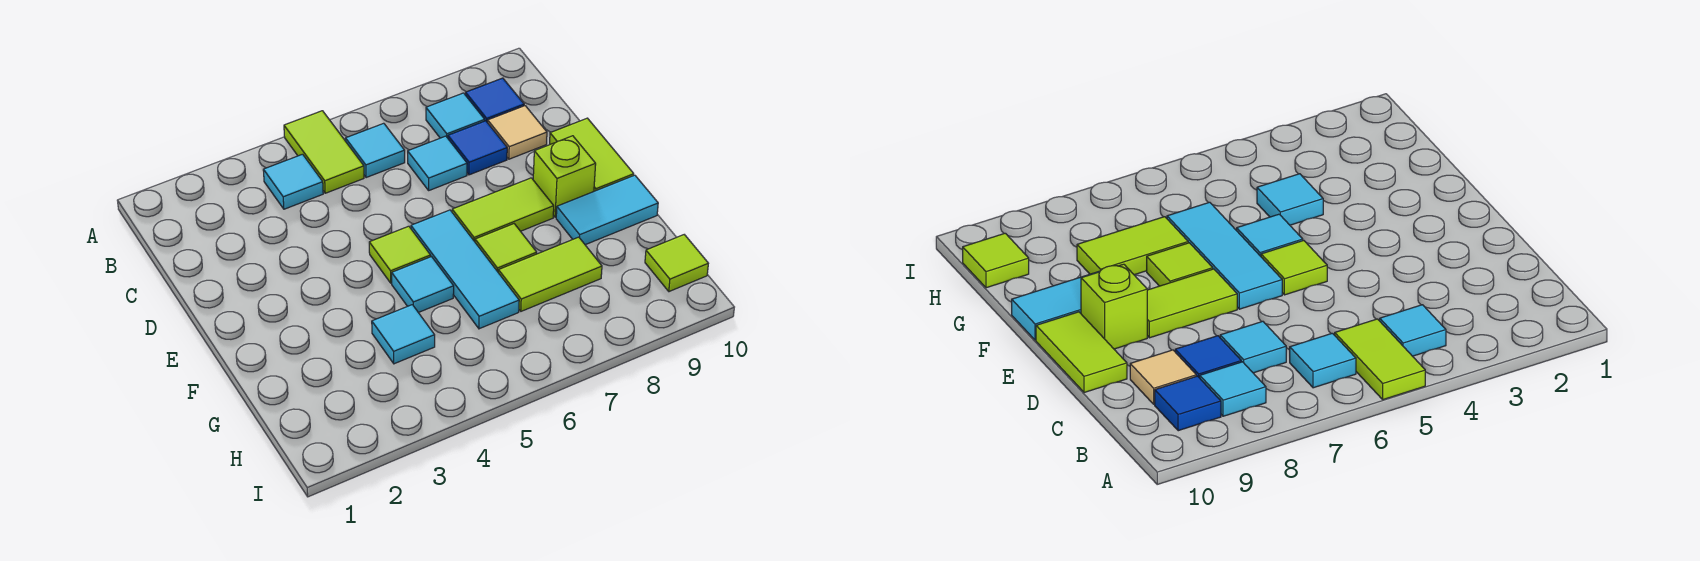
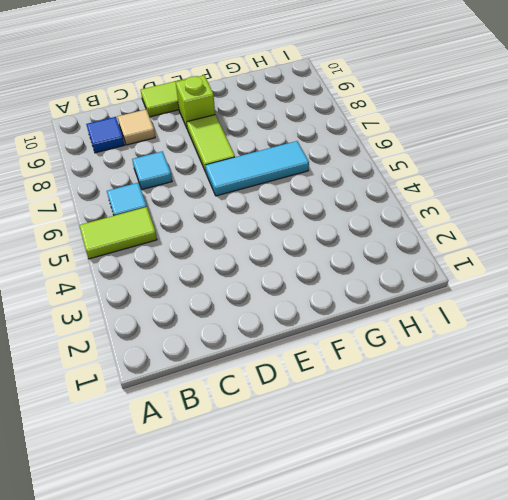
none -> cyan 1x1 tile [263,154,323,209]
none -> cyan 1x1 tile [426,93,485,138]
none -> blue 1x1 tile [448,121,507,175]

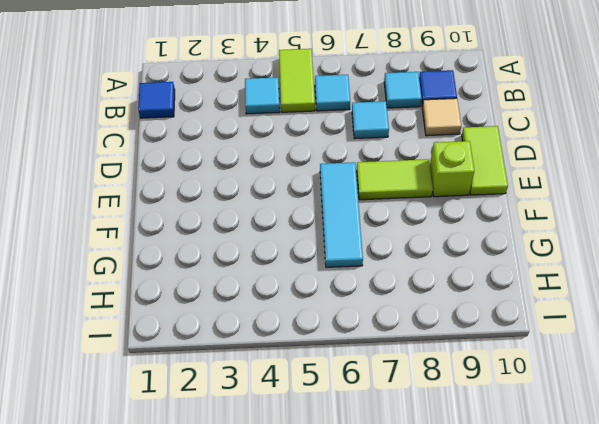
blue 1x1 tile [138,82,175,118] -> blue 1x1 tile moved to [448,121,507,175]
none -> lime 1x1 tile [369,226,431,283]
none -> cyan 1x1 tile [392,257,454,313]
none -> lime 1x1 tile [475,224,537,272]

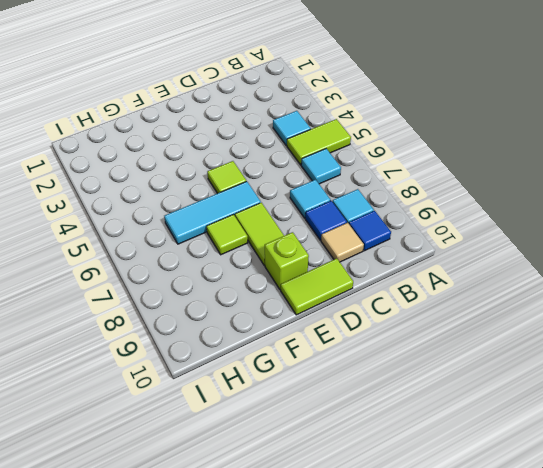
none -> cyan 1x1 tile [392,257,454,313]
none -> cyan 1x2 tile [556,175,658,245]
none -> cyan 1x1 tile [372,305,435,364]

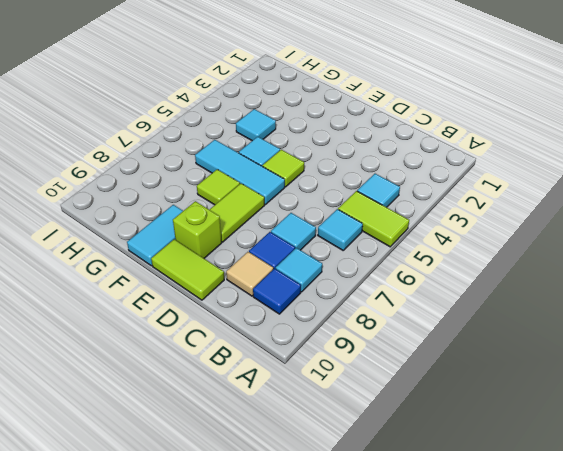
none -> lime 1x2 tile [498,237,602,311]
none -> lime 1x1 tile [645,235,708,292]

